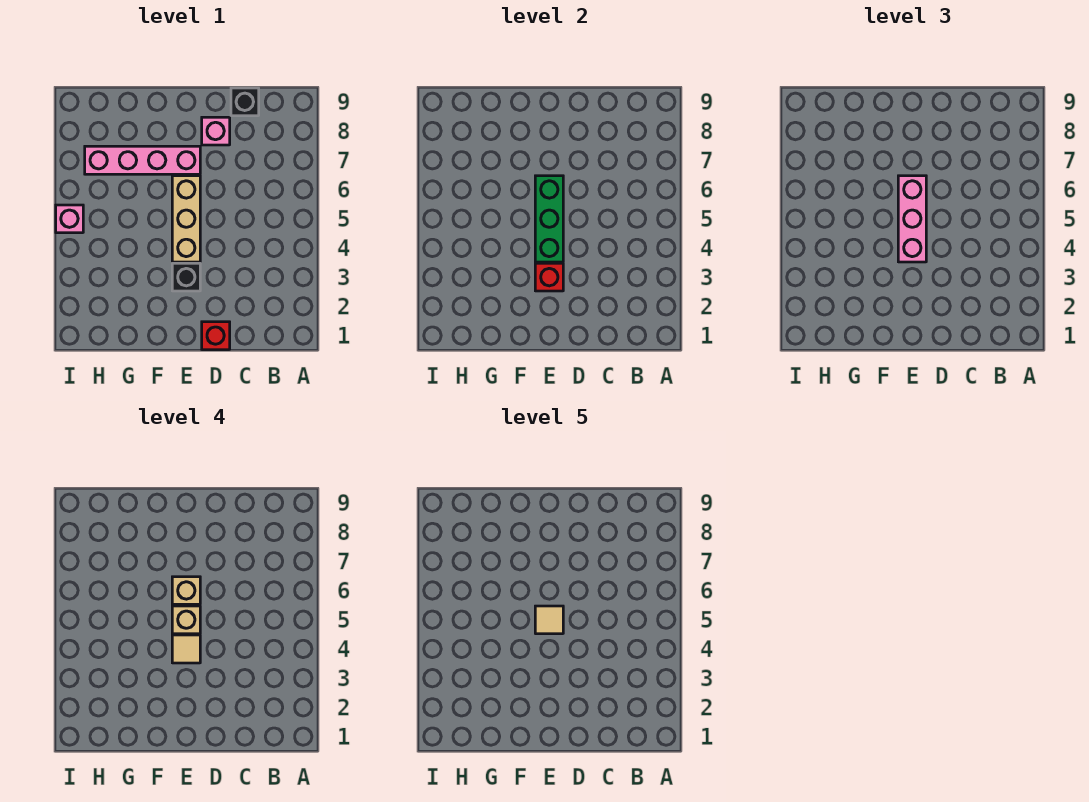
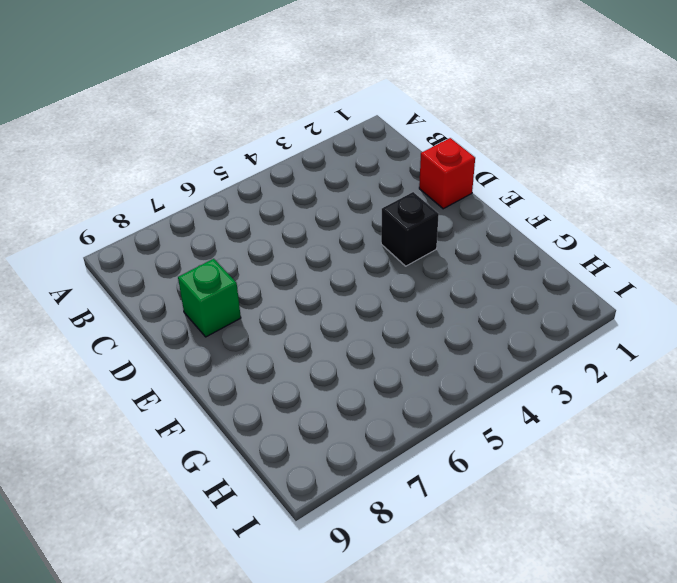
green 1x1 brick [178,259,241,337] -> pink 1x1 brick [202,117,230,145]
none -> black 1x1 brick [231,88,259,116]
none -> tan 1x3 brick [172,176,200,262]
none -> pink 1x4 brick [85,146,200,174]

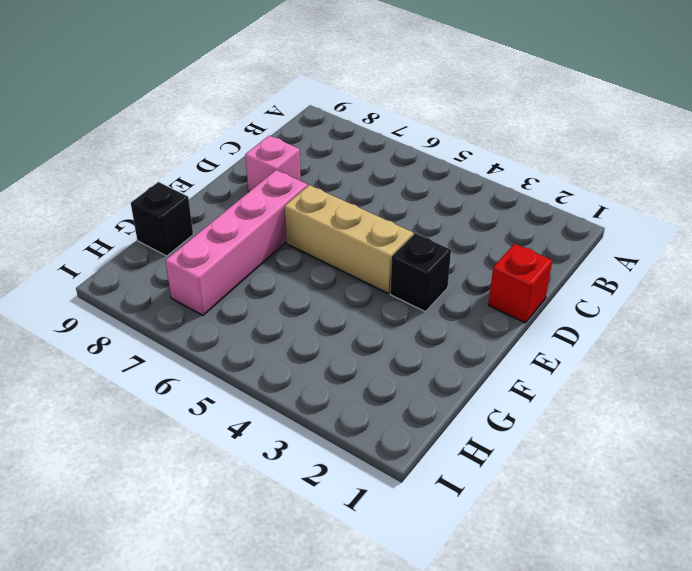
black 1x1 brick [131,182,193,256] -> black 1x1 brick moved to [231,88,259,116]
none -> pink 1x1 brick [56,205,83,233]
none -> red 1x1 brick [535,263,563,291]
none -> green 1x3 brick [535,176,563,262]

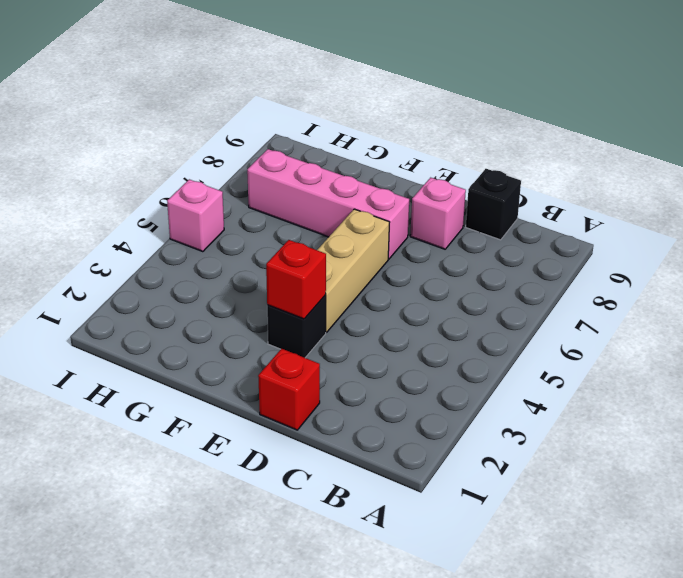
none -> green 1x3 brick [535,176,563,262]
none -> pink 1x3 brick [898,176,926,262]
none -> tan 1x1 tile [172,635,200,663]

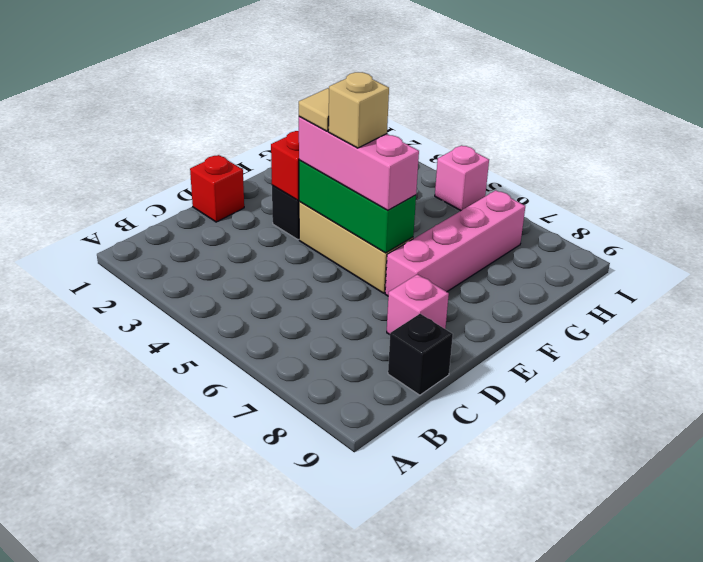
none -> tan 1x1 brick [172,577,200,604]
none -> tan 1x1 tile [535,606,563,634]

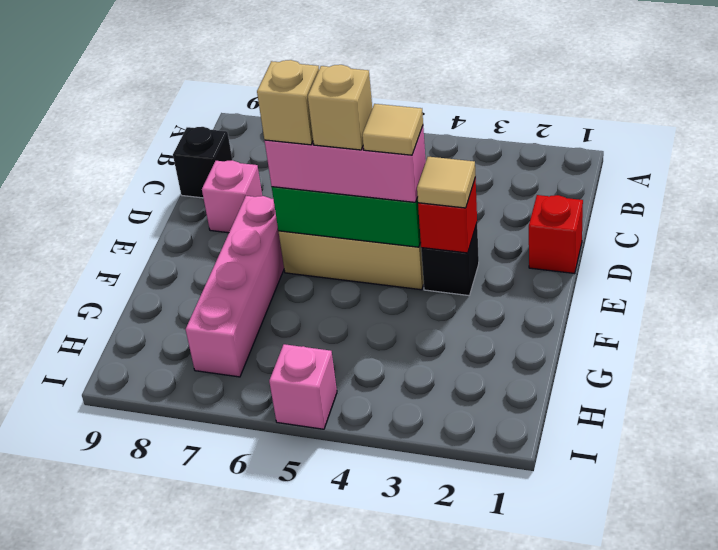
tan 1x1 tile [417,157,476,208] -> tan 1x1 tile moved to [535,606,563,634]

